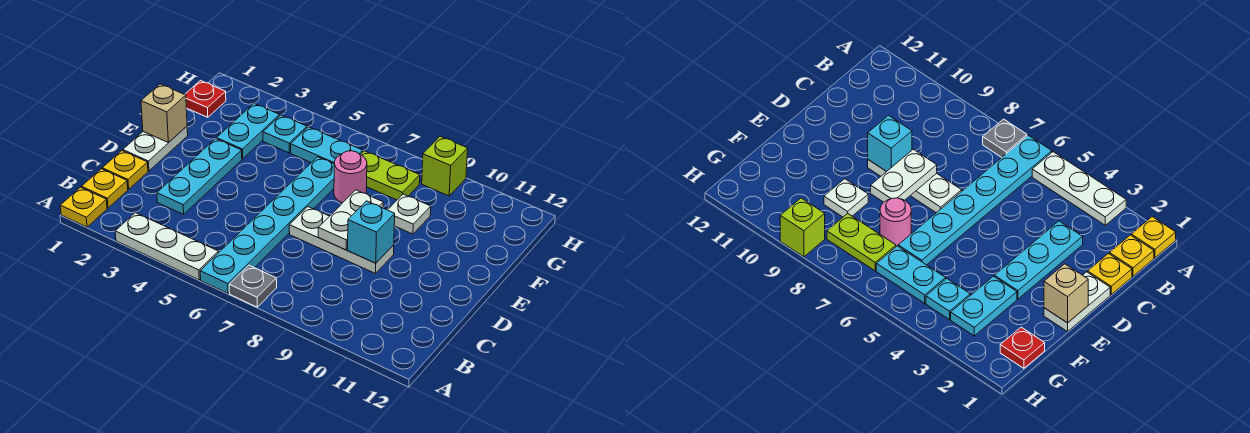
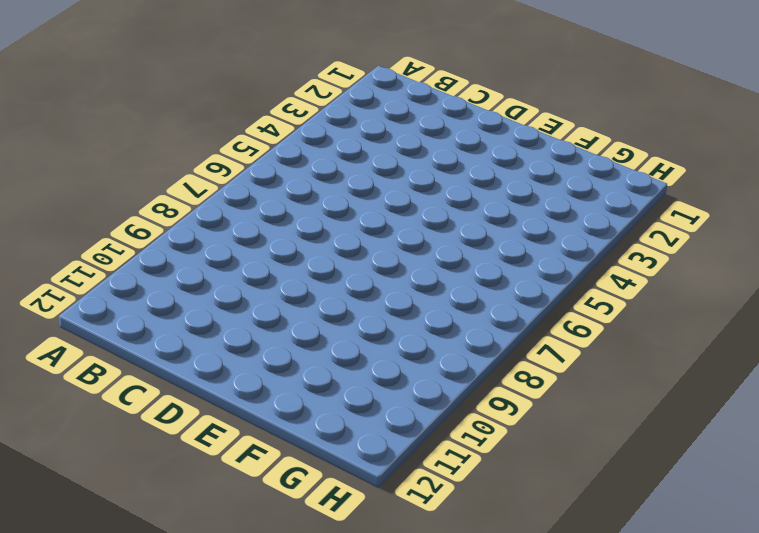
none -> yellow 1x1 plate [60,187,107,227]
none -> white 1x3 plate [115,213,219,280]
none -> cyan 1x6 plate [200,157,334,293]

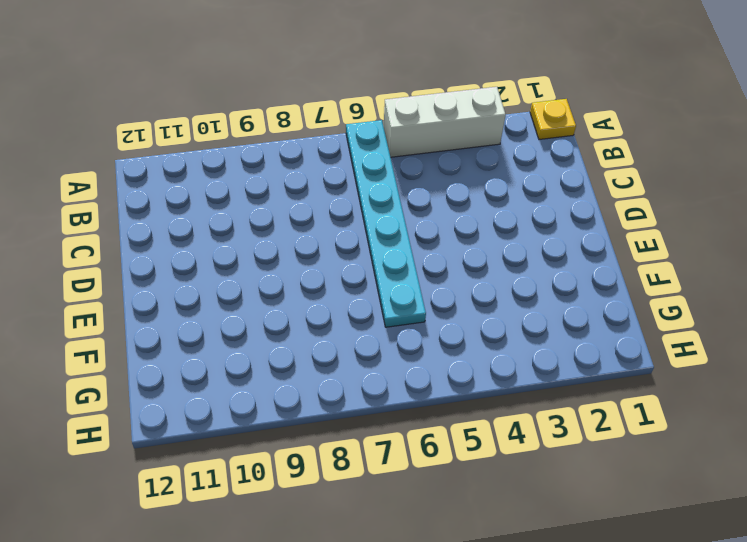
white 1x3 brick [384,87,506,157] -> white 1x3 plate [115,213,219,280]
none -> grey 1x1 plate [229,265,277,307]
none -> yellow 1x1 plate [82,169,128,208]
none -> yellow 1x1 plate [102,151,148,189]

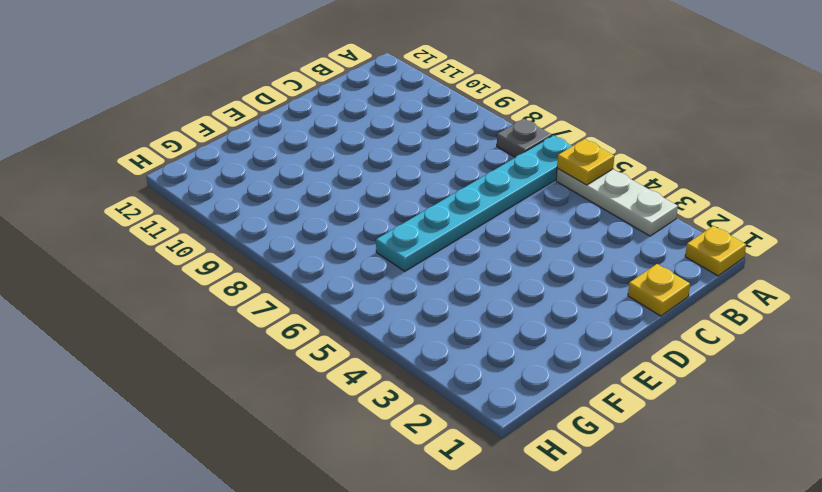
yellow 1x1 plate [557,139,614,185] -> yellow 1x1 plate moved to [82,169,128,208]
none -> cyan 1x3 plate [157,139,242,214]
none -> white 1x2 plate [123,126,188,171]
none -> white 1x3 plate [289,207,394,273]

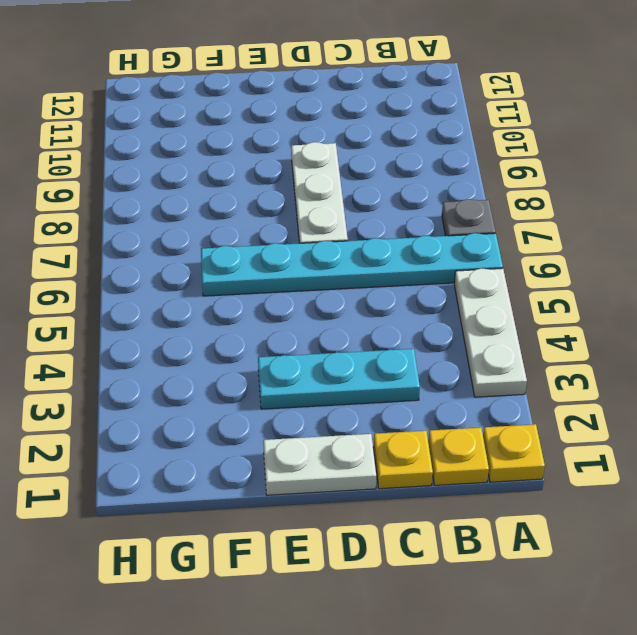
none -> cyan 1x2 plate [216,104,280,159]
none -> pink 1x1 round brick [334,151,367,203]
none -> white 1x1 plate [388,194,431,234]

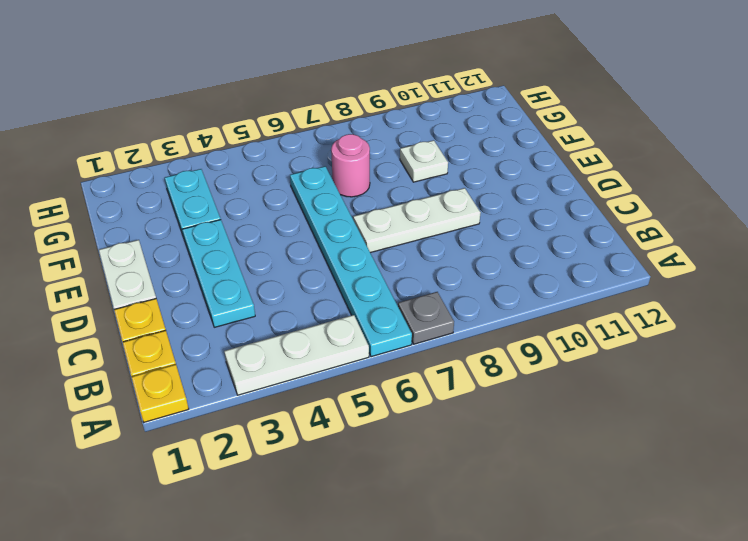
none -> red 1x1 plate [185,81,226,117]
none -> cyan 1x1 plate [263,115,307,153]
none -> cyan 1x2 plate [291,127,363,164]

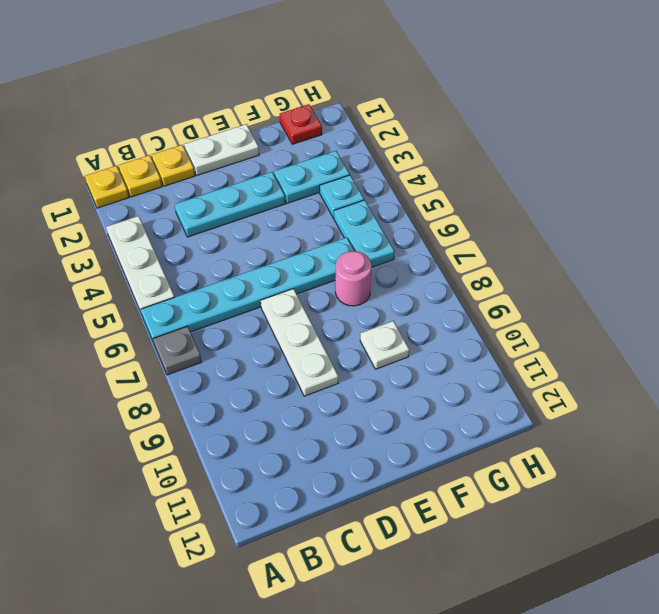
none -> lime 1x2 plate [360,151,420,200]
none -> lime 1x1 brick [422,136,468,196]
none -> white 1x2 plate [318,190,383,250]

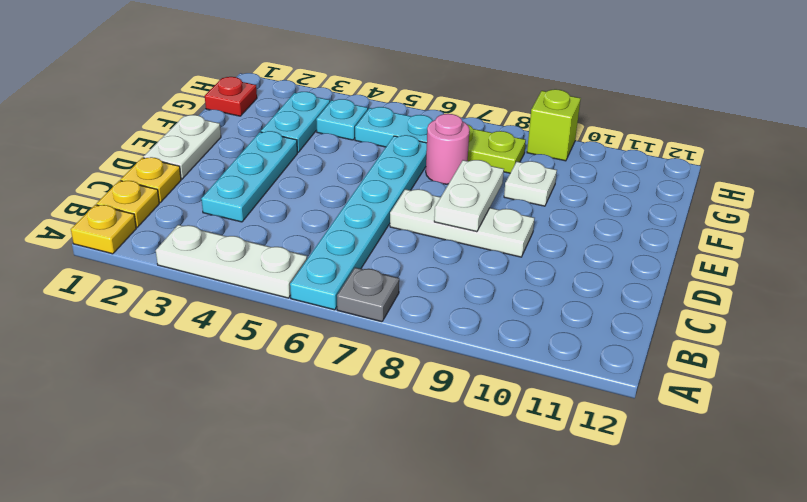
none -> cyan 1x1 brick [348,201,395,263]
none -> tan 1x1 brick [141,84,187,143]

